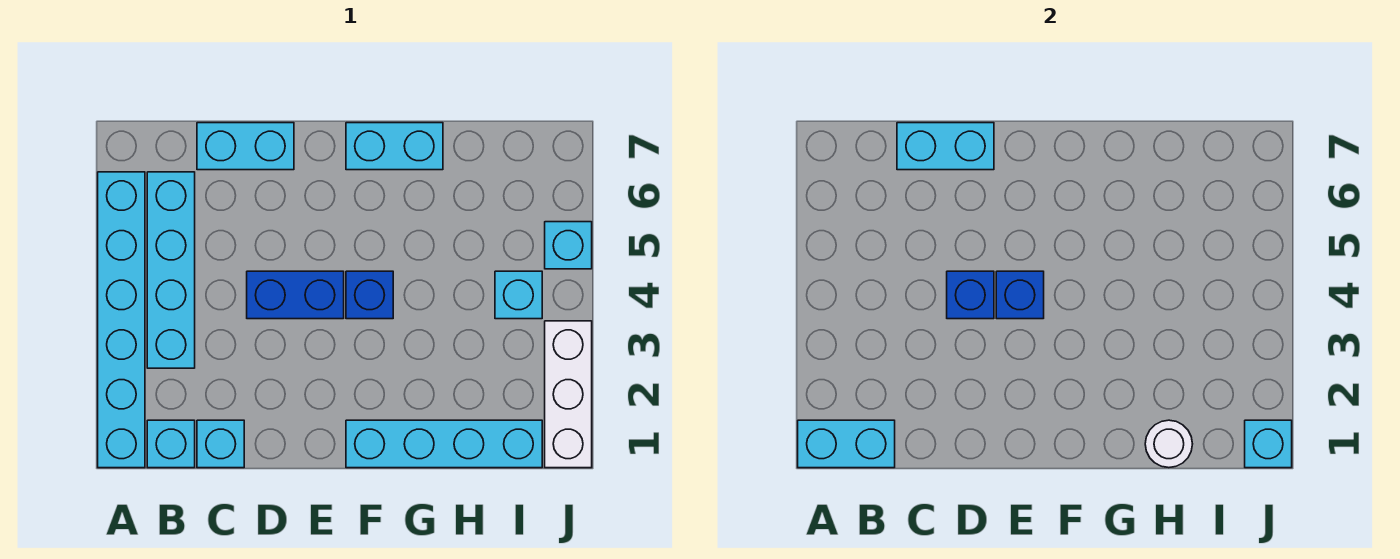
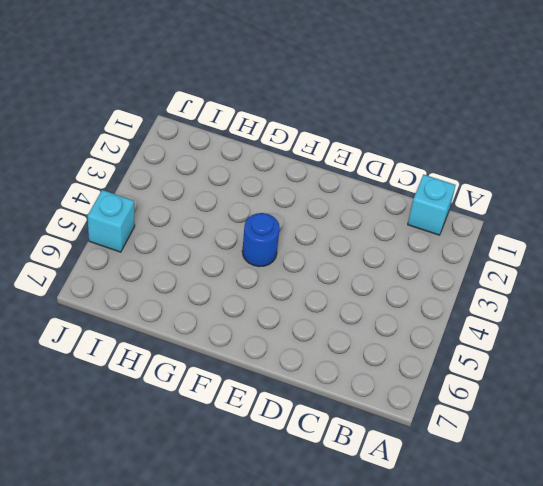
blue 1x1 round brick [242,213,280,267] -> blue 1x1 brick [346,271,393,319]
none -> cyan 1x6 brick [98,172,145,468]
none -> cyan 1x4 brick [147,172,195,368]
none -> cyan 1x1 brick [197,420,244,468]

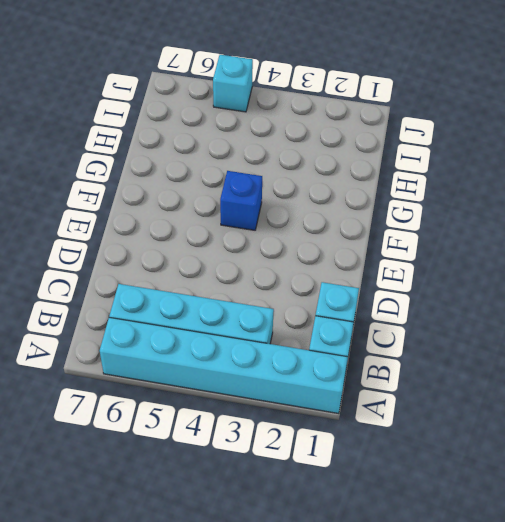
none -> cyan 1x2 brick [197,123,294,170]
none -> blue 1x2 brick [247,271,344,319]
none -> cyan 1x4 brick [346,420,542,468]

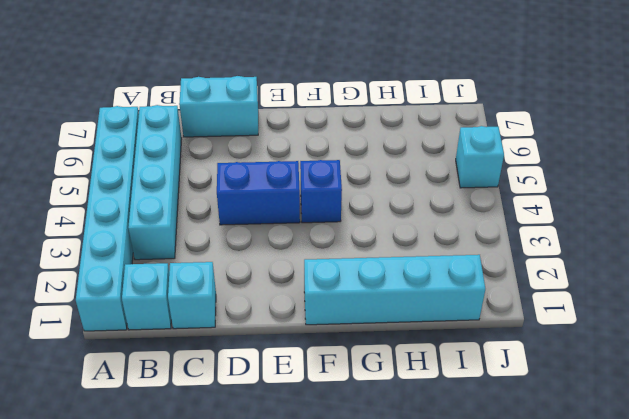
none -> cyan 1x2 brick [346,123,443,170]
none -> cyan 1x1 brick [495,271,542,319]
none -> white 1x3 brick [545,321,592,468]

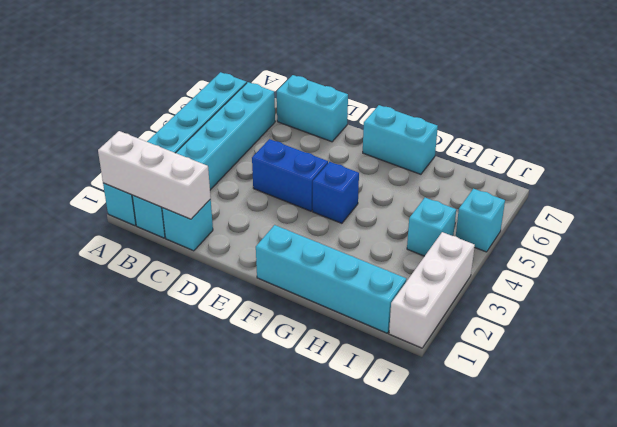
white 1x3 brick [98,131,211,219] -> cyan 1x2 brick [798,420,895,468]
none -> cyan 1x2 brick [897,123,994,170]
none -> blue 1x1 brick [947,271,994,319]
none -> blue 1x1 brick [996,271,1044,319]

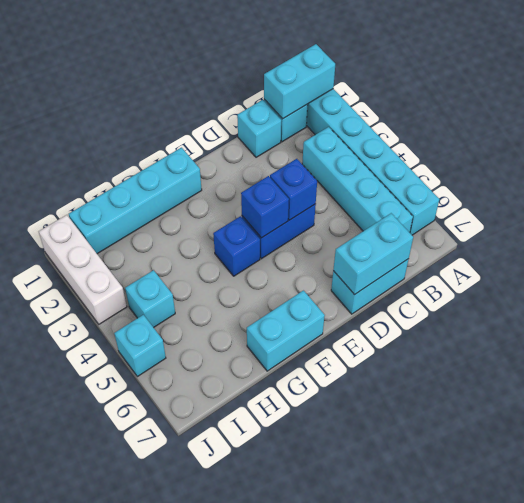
none -> white 1x1 round brick [1145,420,1192,468]
none -> cyan 1x1 brick [1245,420,1292,468]

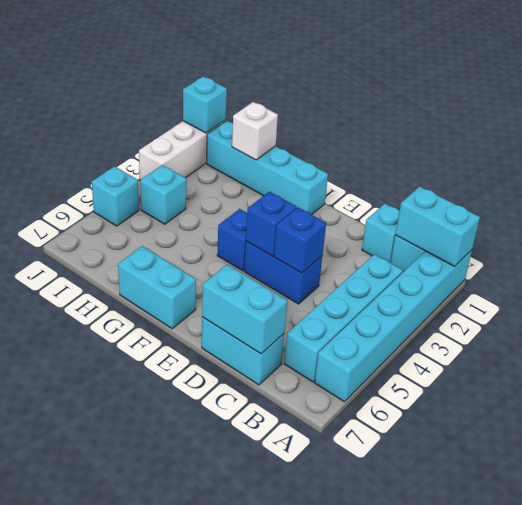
white 1x1 brick [232,102,278,160] -> white 1x1 round brick [1145,420,1192,468]

